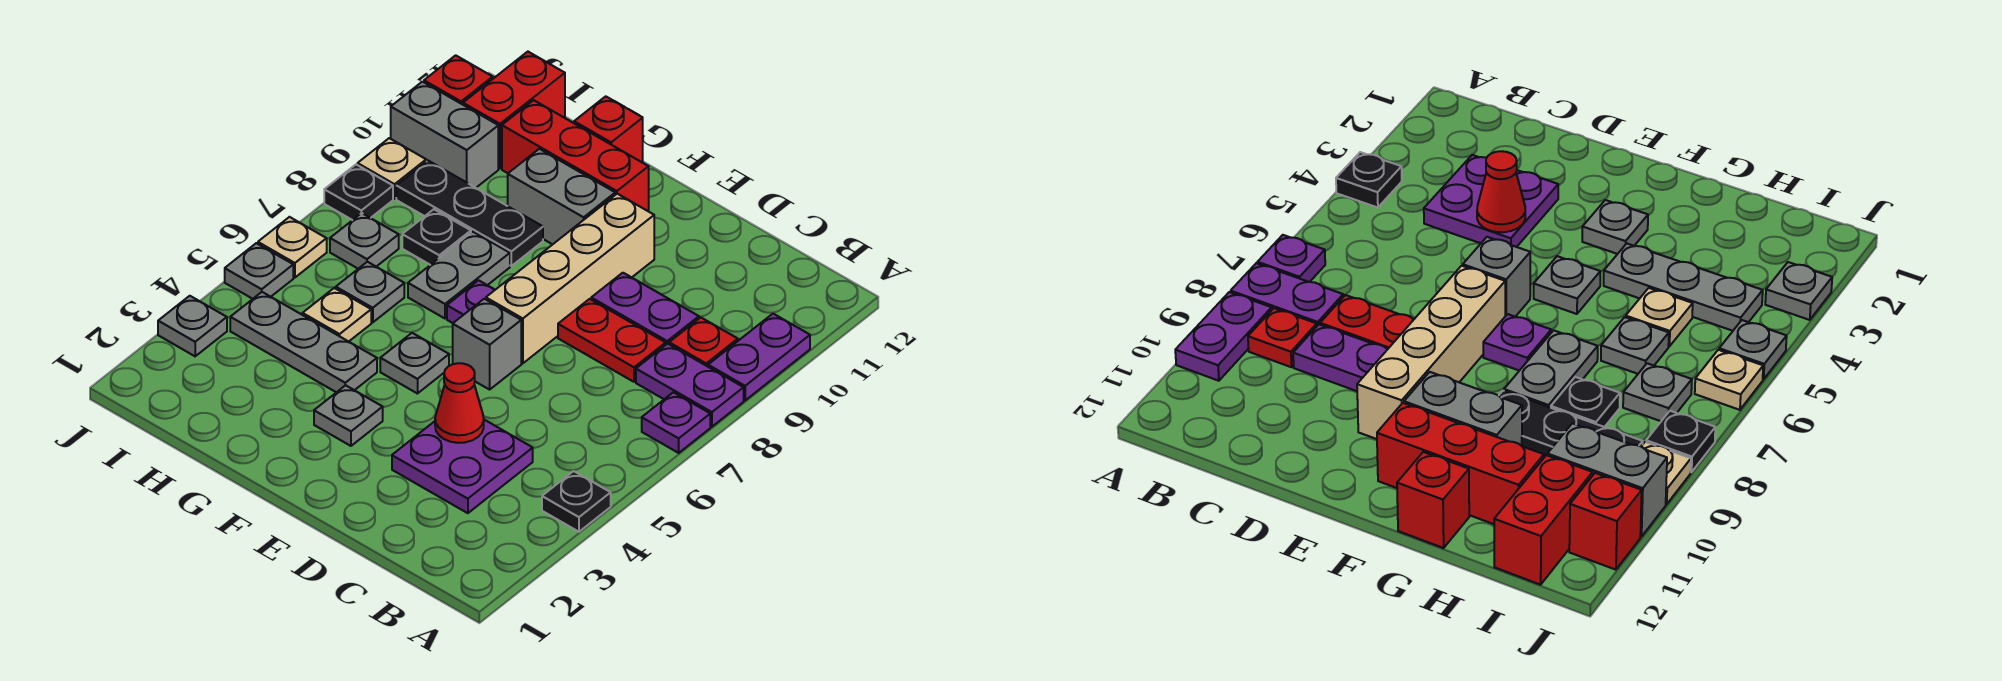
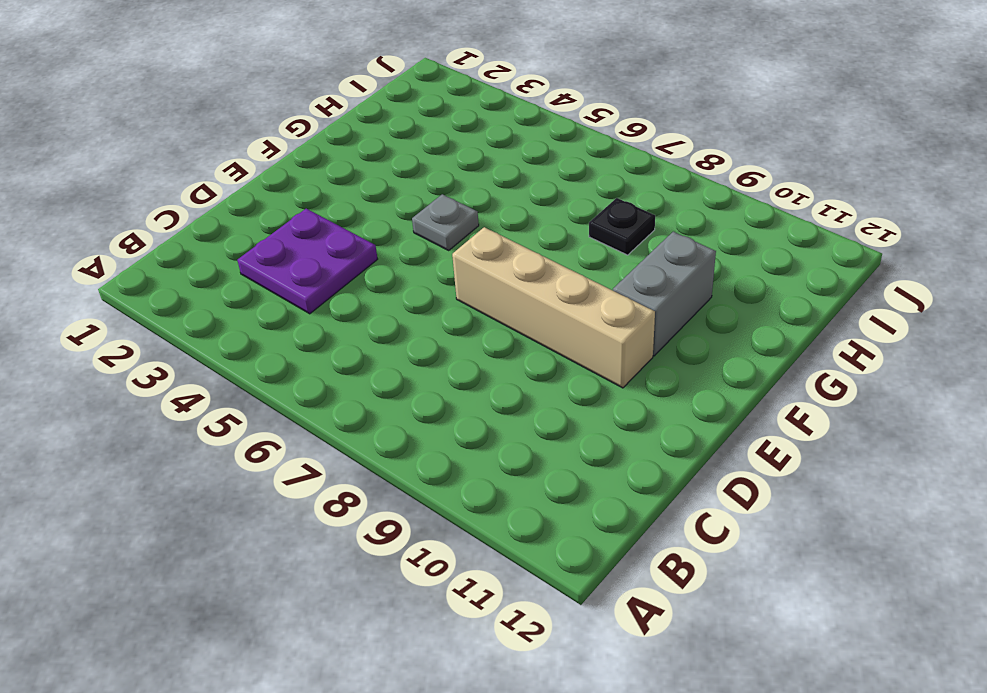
none -> black 1x1 plate [542,471,611,532]
none -> purple 1x1 plate [642,392,710,453]
none -> purple 1x2 plate [636,344,744,427]
none -> purple 1x2 plate [708,314,810,400]

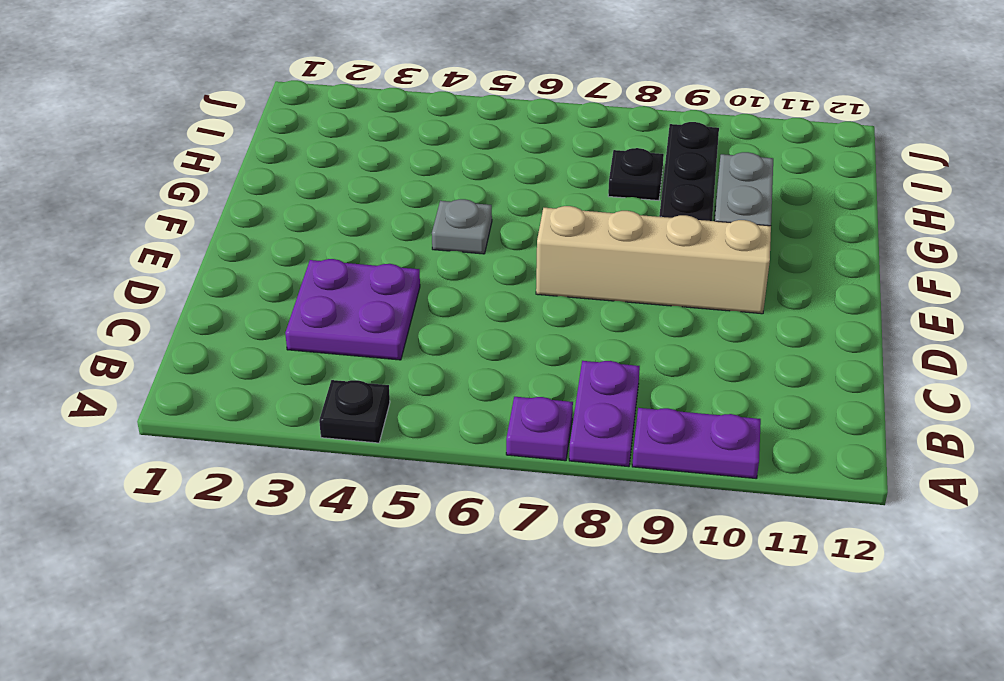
none -> red 1x1 plate [669,318,738,367]
none -> red 1x2 plate [558,299,666,382]
none -> purple 1x2 plate [591,273,699,344]
none -> grey 1x1 brick [453,299,521,390]

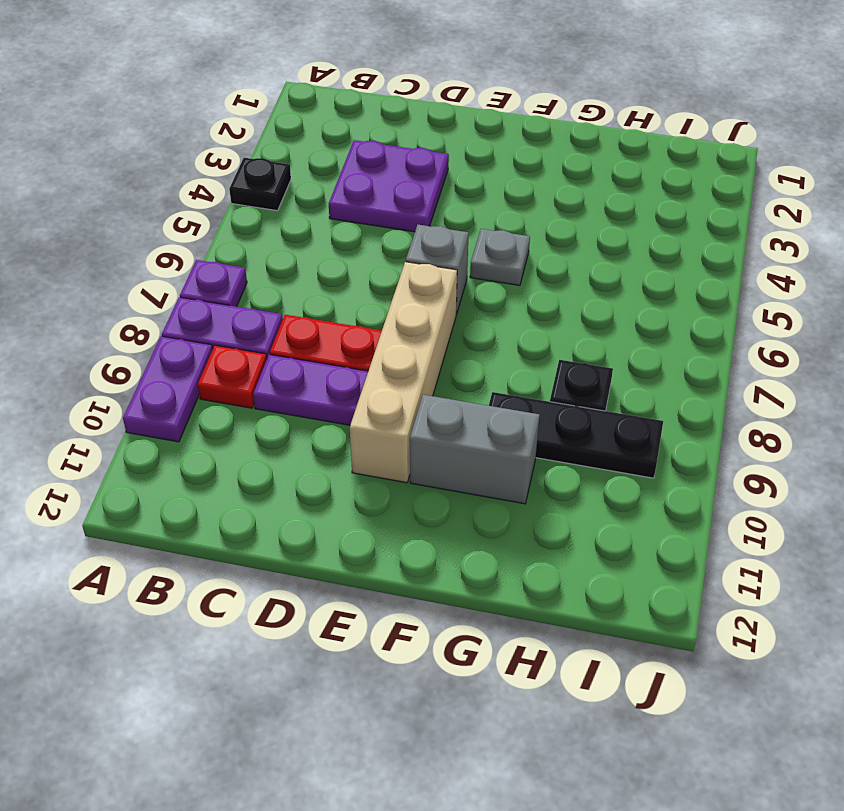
none -> grey 1x1 plate [314,385,383,446]
none -> purple 1x1 plate [447,280,495,323]
none -> red 1x3 brick [502,100,649,211]
none -> grey 1x3 plate [230,292,377,392]

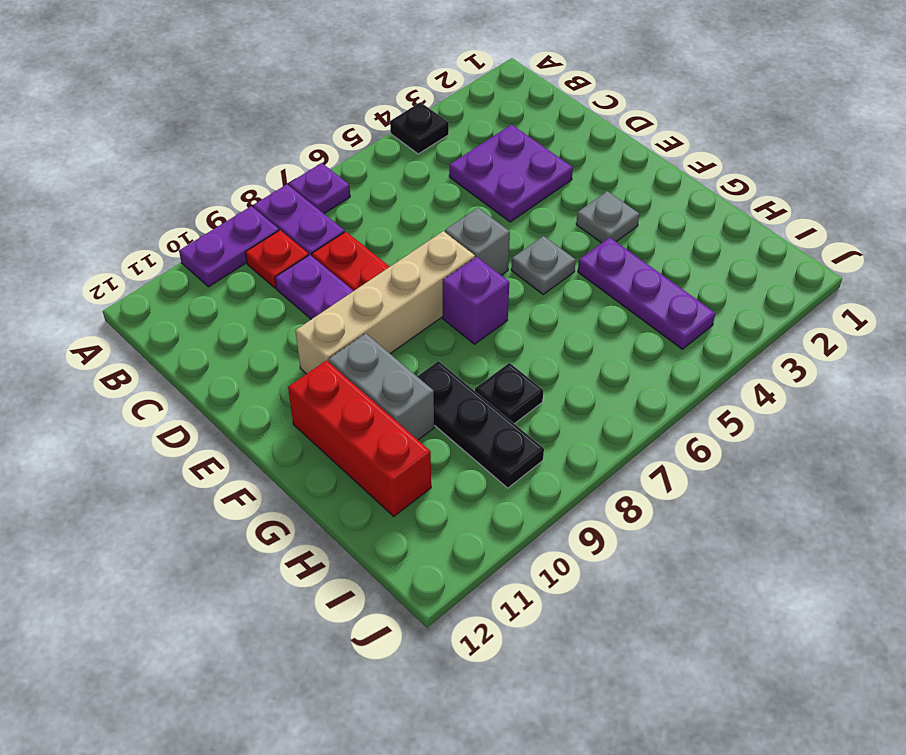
purple 1x1 brick [443,257,509,344] -> purple 1x1 plate [447,280,495,323]
purple 1x3 plate [578,237,715,349] -> grey 1x3 plate [230,292,377,392]
none -> grey 1x2 plate [408,232,510,318]
none -> red 1x1 brick [574,96,643,163]
none -> tan 1x1 plate [303,288,371,342]
none -> grey 1x1 plate [336,262,404,322]

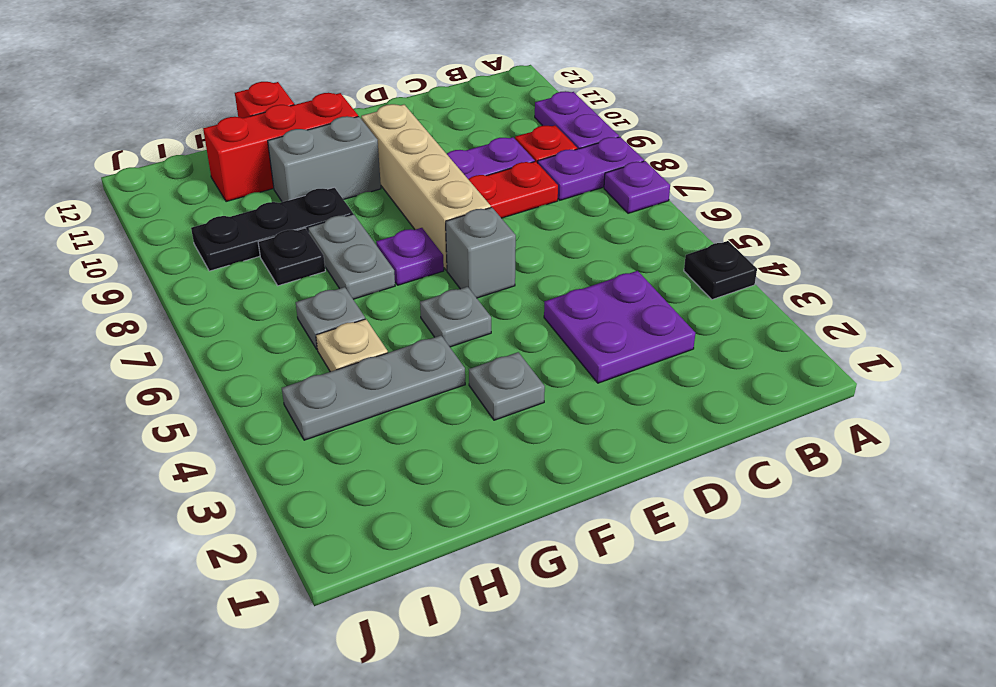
none -> grey 1x1 plate [330,213,399,269]
none -> grey 1x2 brick [391,82,498,188]
none -> red 1x2 brick [463,52,565,169]
none -> grey 1x1 plate [158,296,227,356]

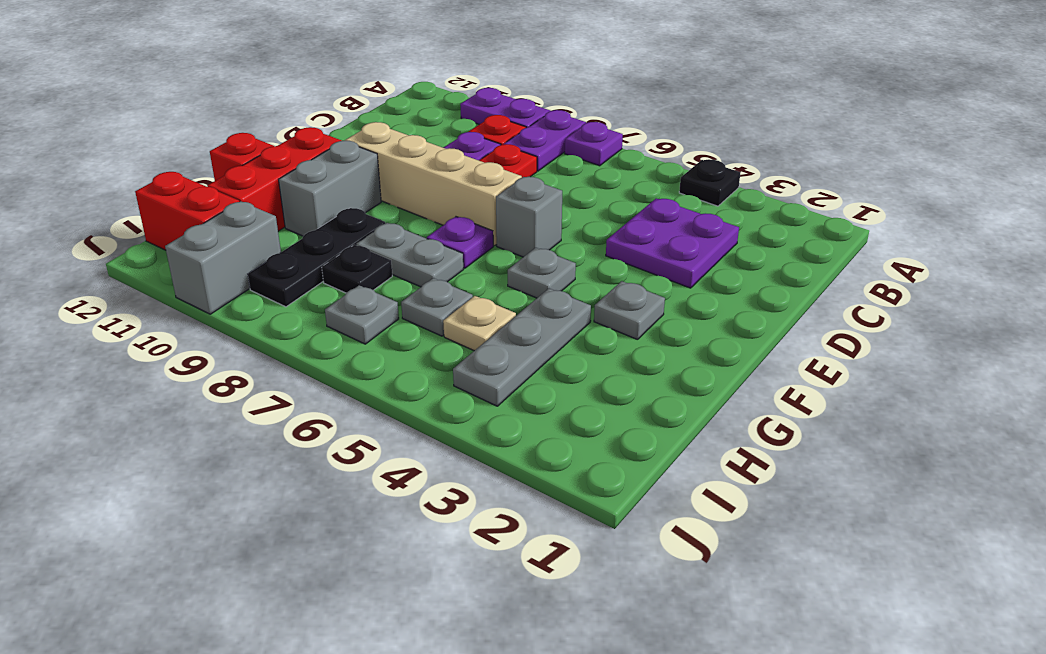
none -> grey 1x1 plate [158,296,227,356]
none -> grey 1x1 plate [225,243,293,299]
none -> tan 1x1 plate [258,217,327,278]
none -> black 1x1 plate [324,165,393,220]

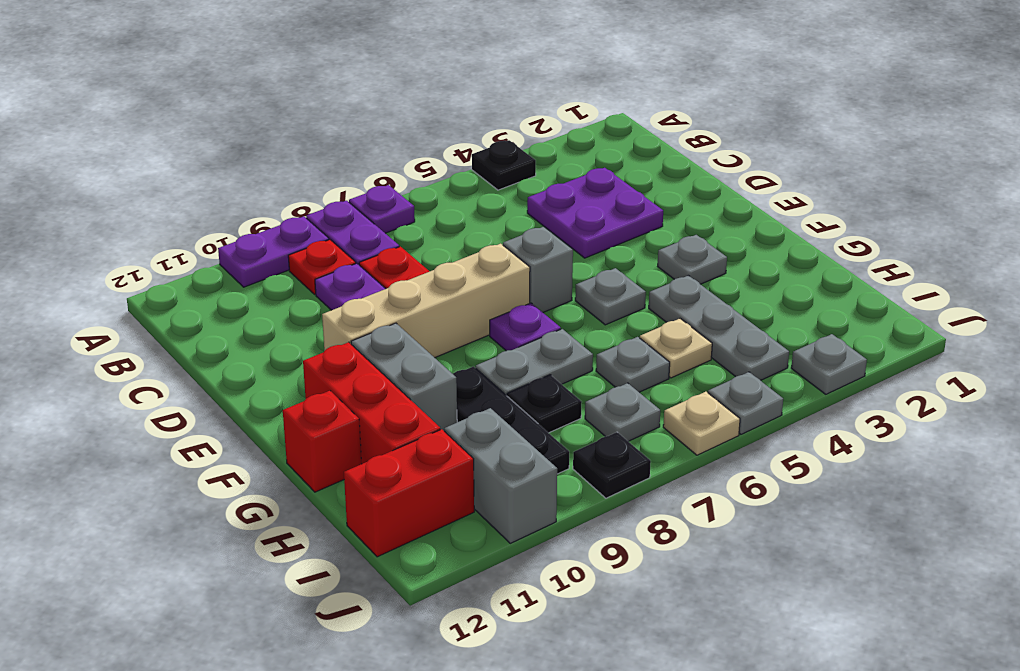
none -> tan 1x1 plate [358,138,426,199]
none -> red 1x1 brick [424,55,493,105]
none -> red 1x1 cone [435,363,484,443]

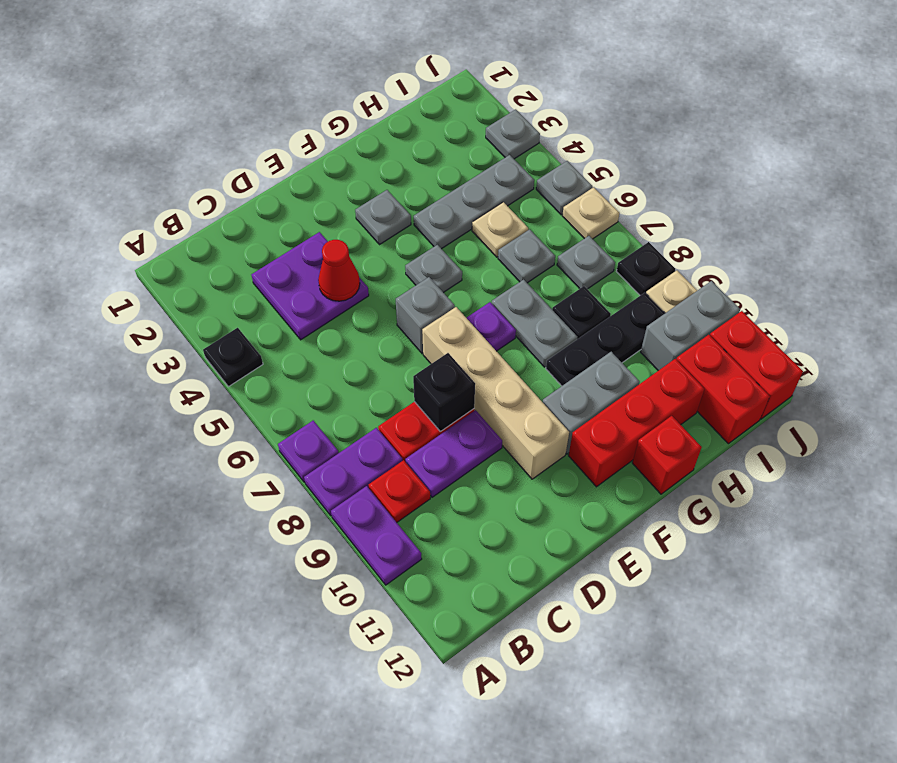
black 1x1 brick [413,353,475,432] -> none
red 1x2 brick [710,311,803,419] -> red 1x1 brick [424,55,493,105]

